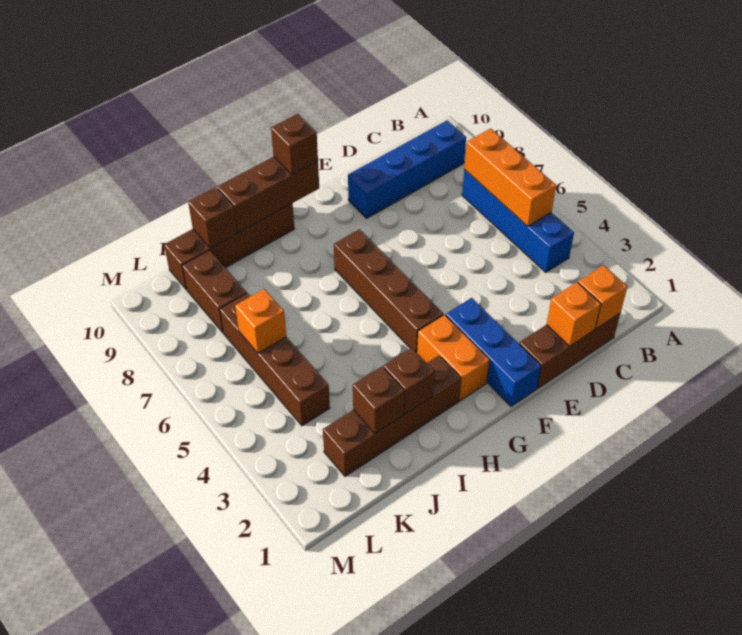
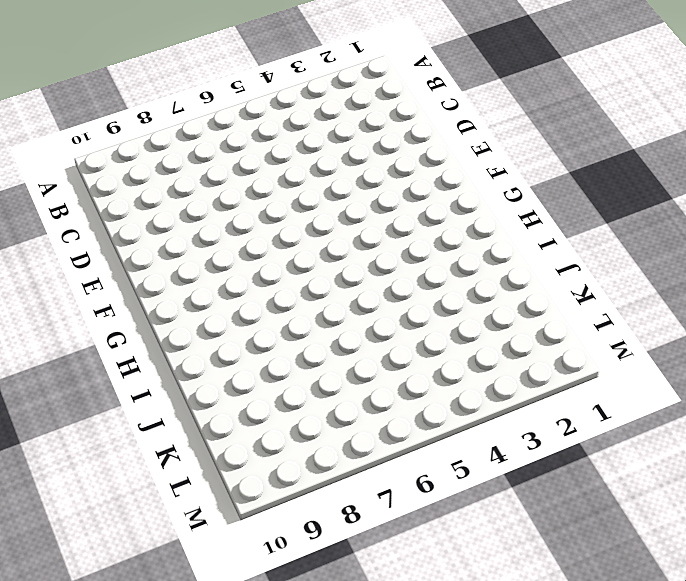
none -> blue 1x4 brick [462,170,574,272]
none -> blue 1x4 brick [348,120,466,218]
none -> brown 1x3 brick [519,313,620,388]

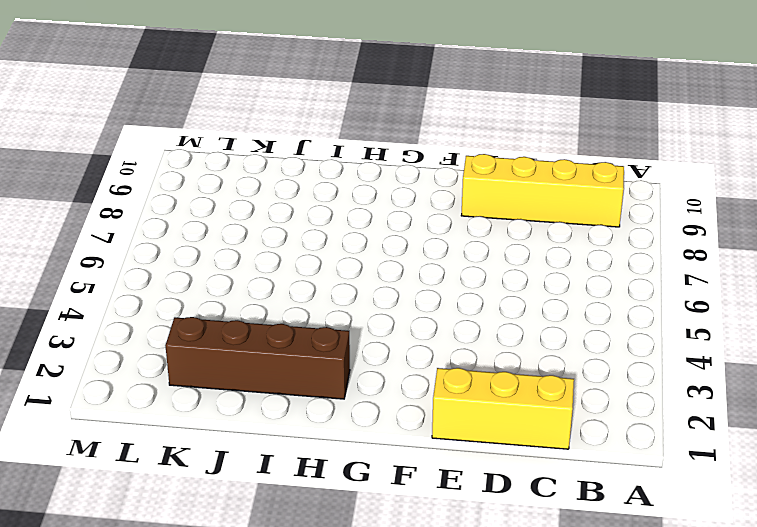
yellow 1x4 brick [461,154,624,227] -> blue 1x4 brick [348,120,466,218]
yellow 1x3 brick [432,368,574,449] -> brown 1x3 brick [519,313,620,388]
none -> blue 1x4 brick [462,170,574,272]
none -> blue 1x3 brick [446,298,541,406]
none -> orange 1x2 brick [417,315,489,401]

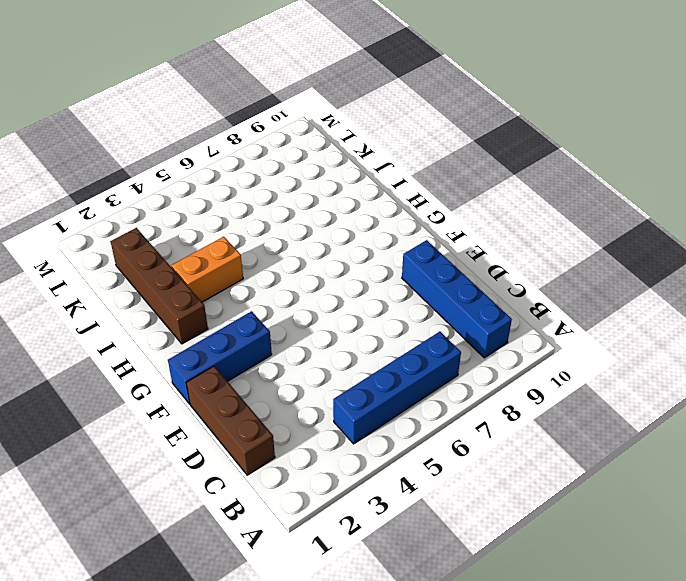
orange 1x2 brick [171,237,243,302] -> orange 1x2 brick moved to [417,315,489,401]
none -> brown 1x4 brick [334,229,443,352]
none -> brown 1x4 brick [164,203,294,289]
none -> brown 1x4 brick [220,293,330,426]

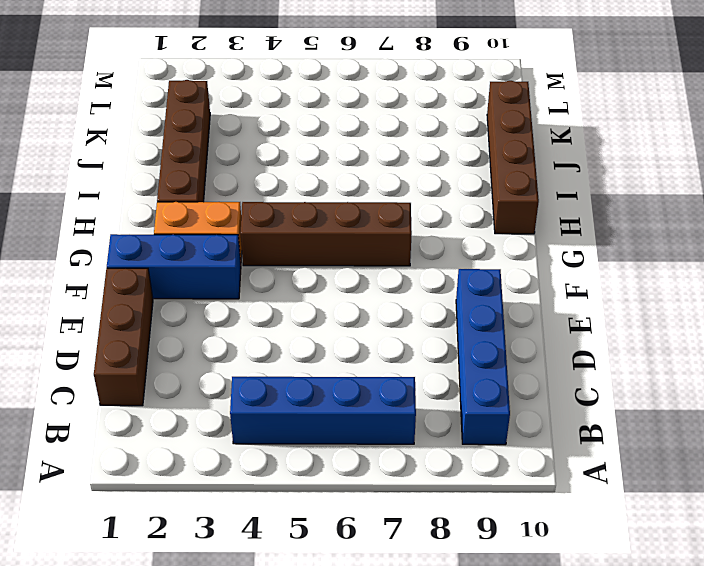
none -> brown 1x4 brick [220,293,330,426]
none -> brown 1x2 brick [182,250,247,332]
none -> orange 1x3 brick [464,128,556,226]

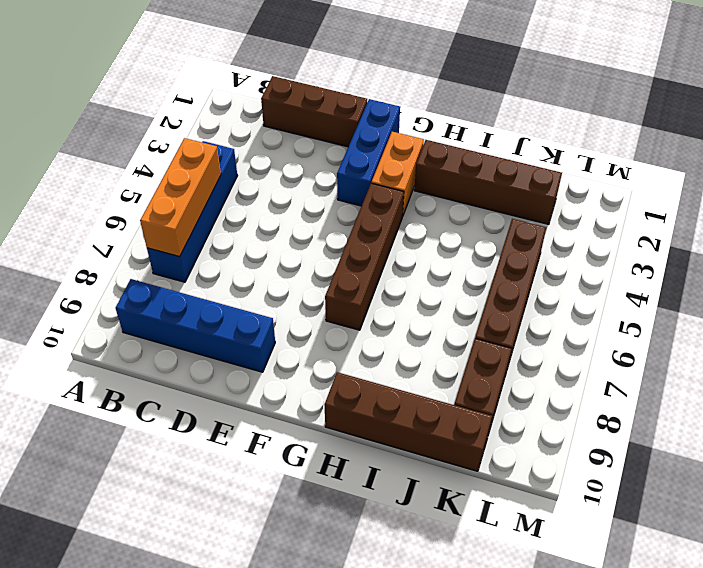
none -> orange 1x1 brick [578,265,627,329]
none -> orange 1x1 brick [546,282,601,346]
none -> brown 1x3 brick [217,157,319,232]

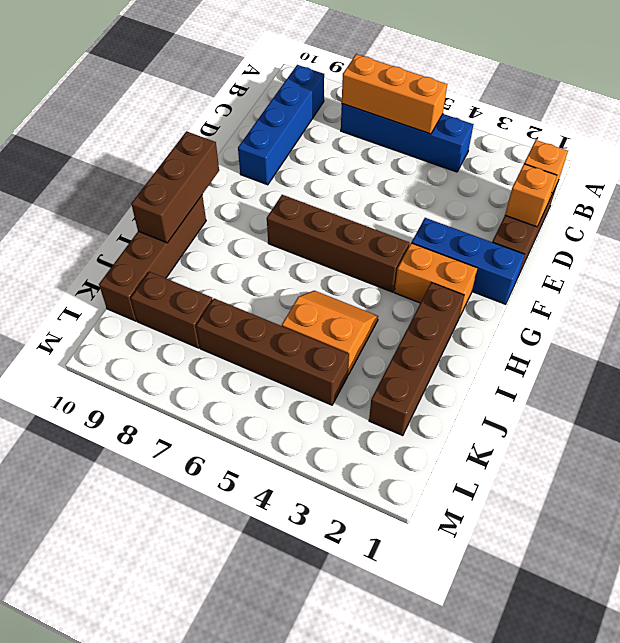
orange 2x2 slope [282,291,378,375] -> none
none -> brown 1x1 brick [383,348,435,414]
none -> brown 1x1 brick [353,367,404,434]
none -> brown 1x1 brick [188,187,237,248]

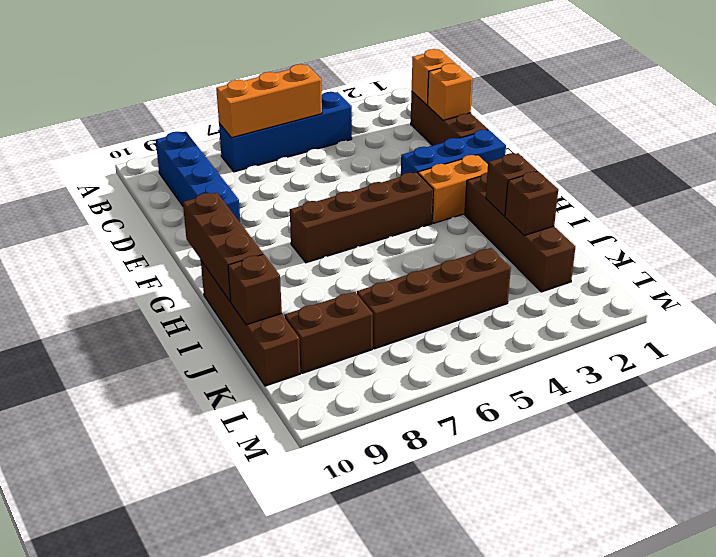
none -> orange 1x1 brick [235,289,286,353]
none -> brown 1x1 brick [271,114,318,175]

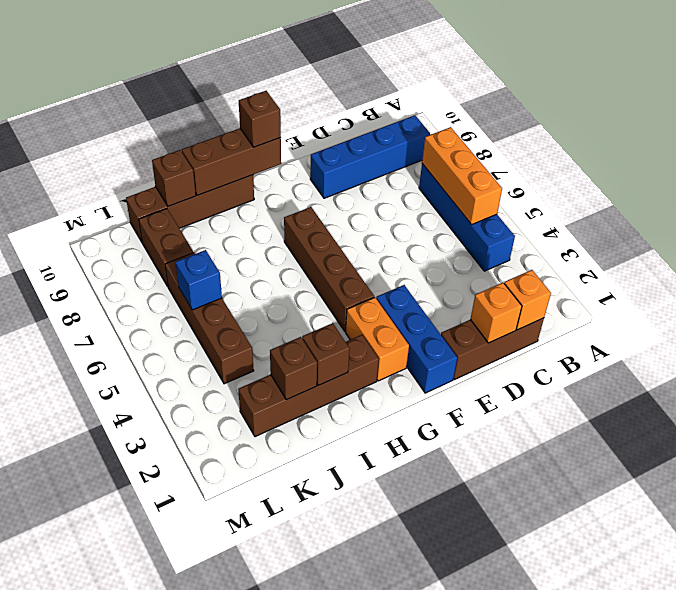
blue 1x1 brick [176,250,222,310] -> orange 1x1 brick [235,289,286,353]

